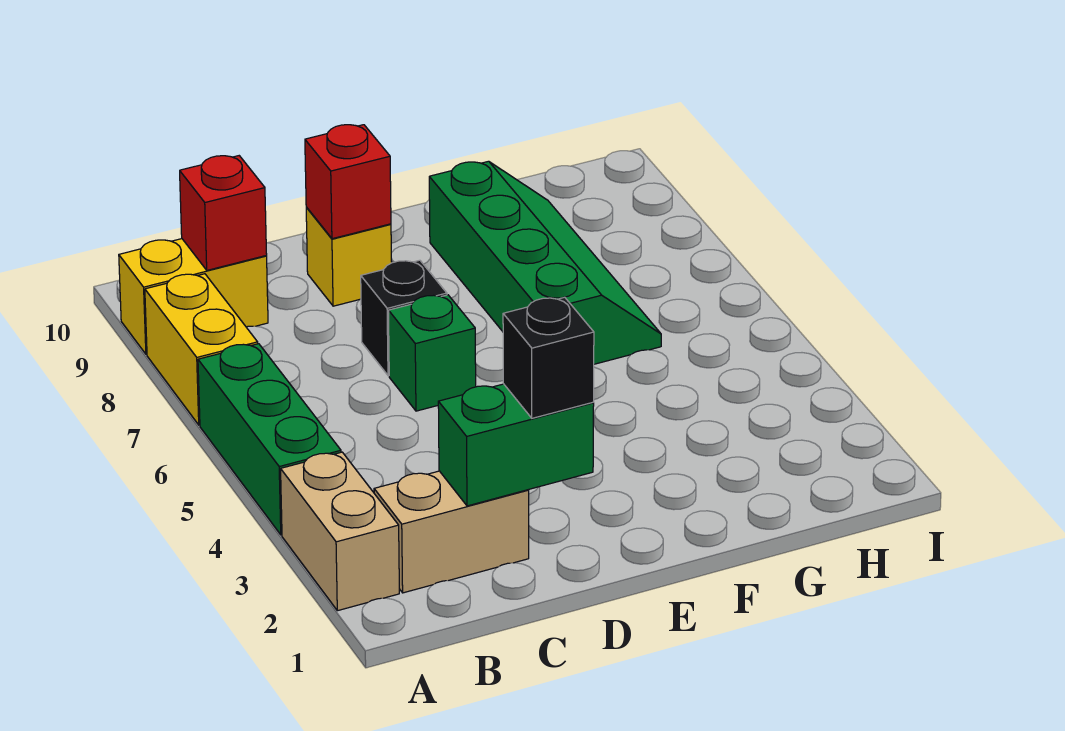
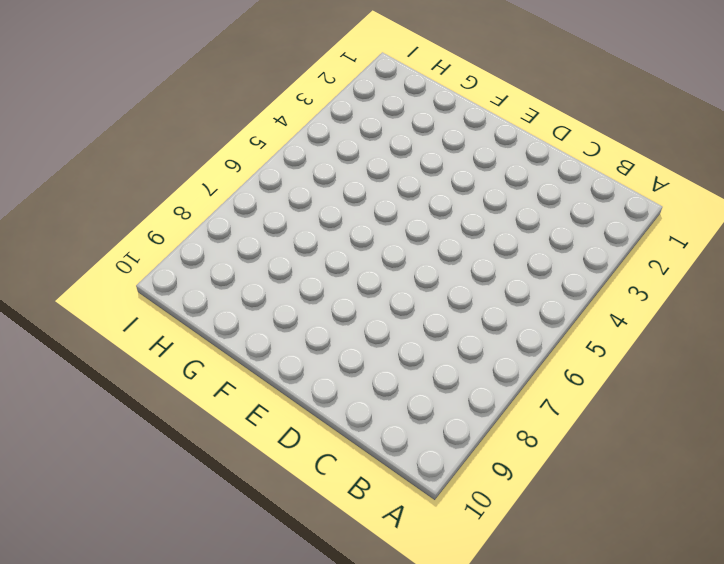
none -> tan 1x2 brick [281,452,399,611]
none -> green 1x3 brick [198,344,341,535]
none -> yellow 1x2 brick [145,274,258,425]

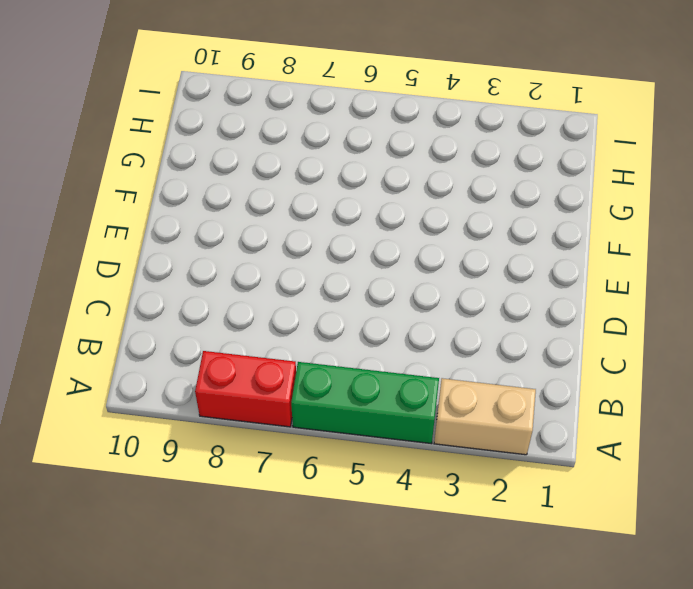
red 1x2 brick [195,351,296,427] -> yellow 1x2 brick [145,274,258,425]
none -> yellow 1x2 brick [119,239,268,354]
none -> tan 1x2 brick [374,471,529,593]
none -> green 1x1 brick [389,295,476,411]

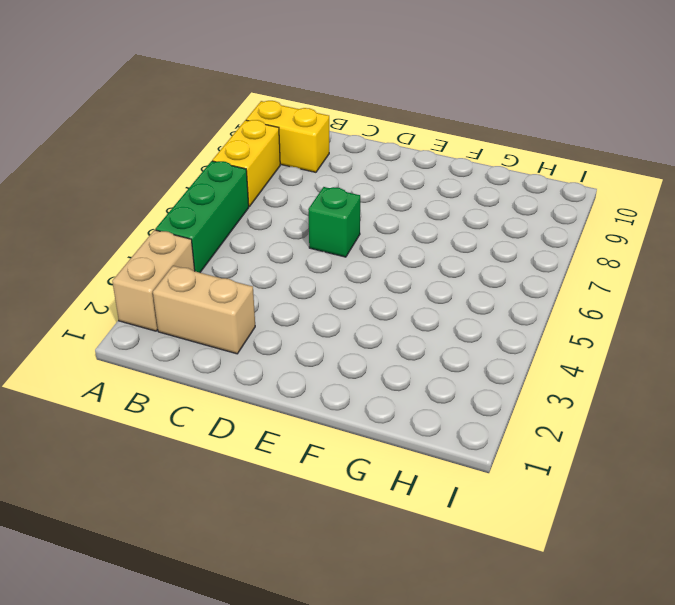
none -> black 1x1 brick [361,260,447,376]
none -> yellow 1x1 brick [306,208,392,306]
none -> green 2x4 slope [429,161,661,364]

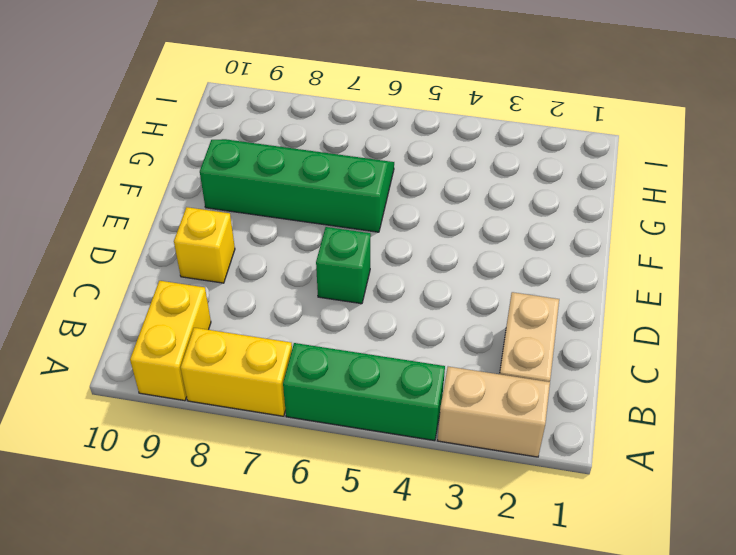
none -> black 1x1 brick [361,260,447,376]
none -> red 1x1 brick [180,156,267,270]
none -> green 1x2 brick [438,384,594,506]

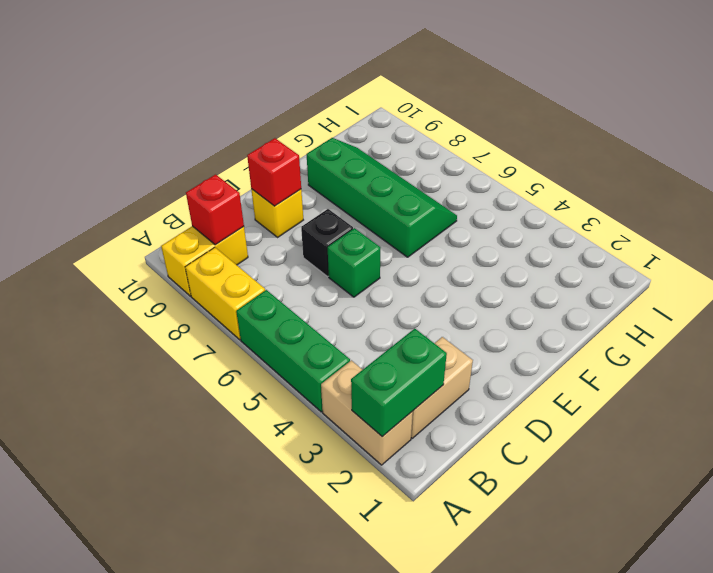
green 1x2 brick [351,329,447,437] -> green 1x2 brick moved to [438,384,594,506]
none -> black 1x1 brick [503,297,594,418]

